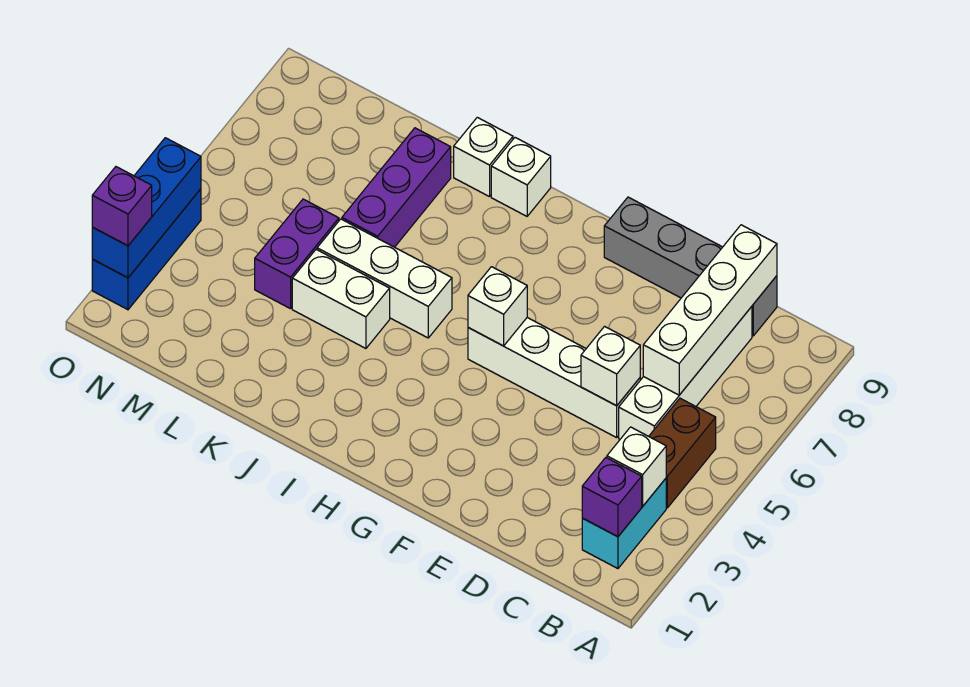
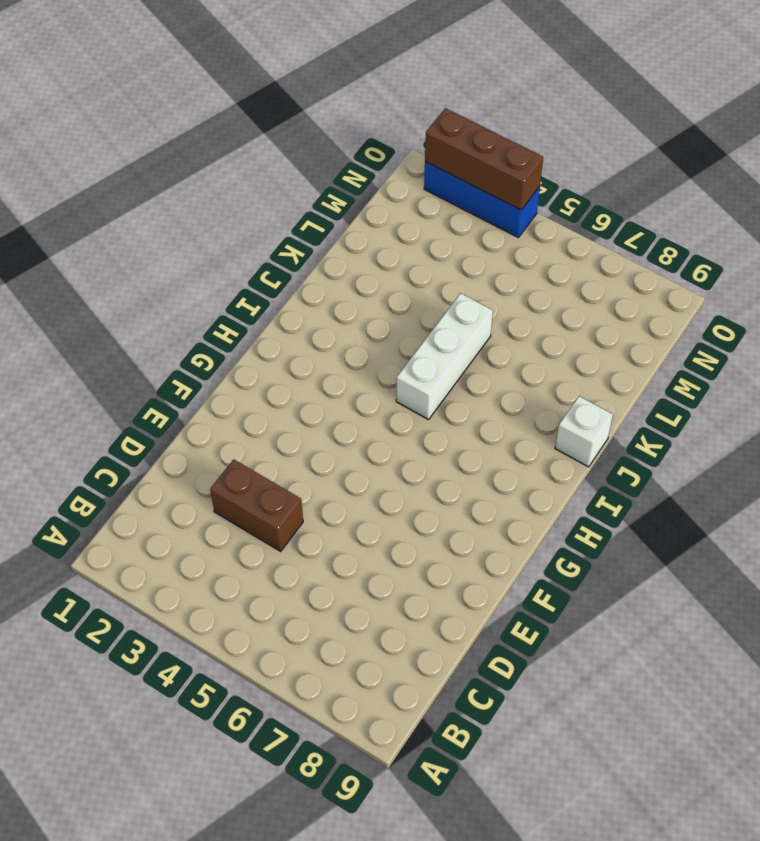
brown 1x2 brick [210,459,303,551] -> brown 1x2 brick moved to [649,398,716,508]
brown 1x3 brick [425,108,543,210] -> blue 1x3 brick [92,138,201,278]
none -> cyan 1x2 brick [582,479,666,569]
none -> white 1x4 brick [619,307,752,439]
none -> grey 1x4 brick [604,197,777,336]

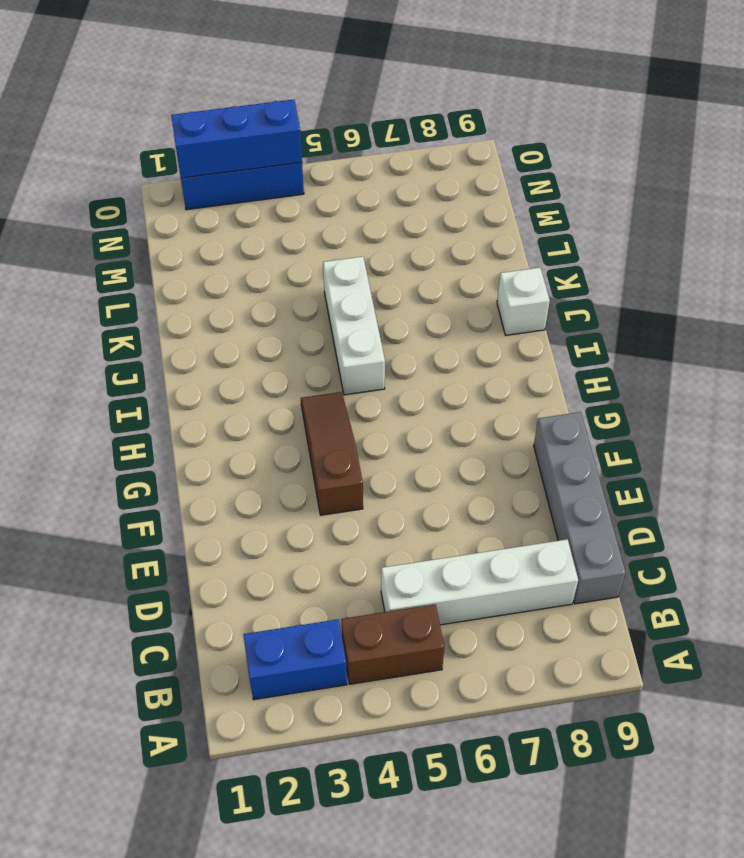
blue 1x2 brick [243,619,347,700] -> cyan 1x2 brick [582,479,666,569]
brown 1x3 slope [301,392,363,515] -> none
none -> white 1x4 brick [468,318,640,438]
none -> white 1x1 brick [491,138,551,216]
none -> white 1x2 brick [292,250,390,348]

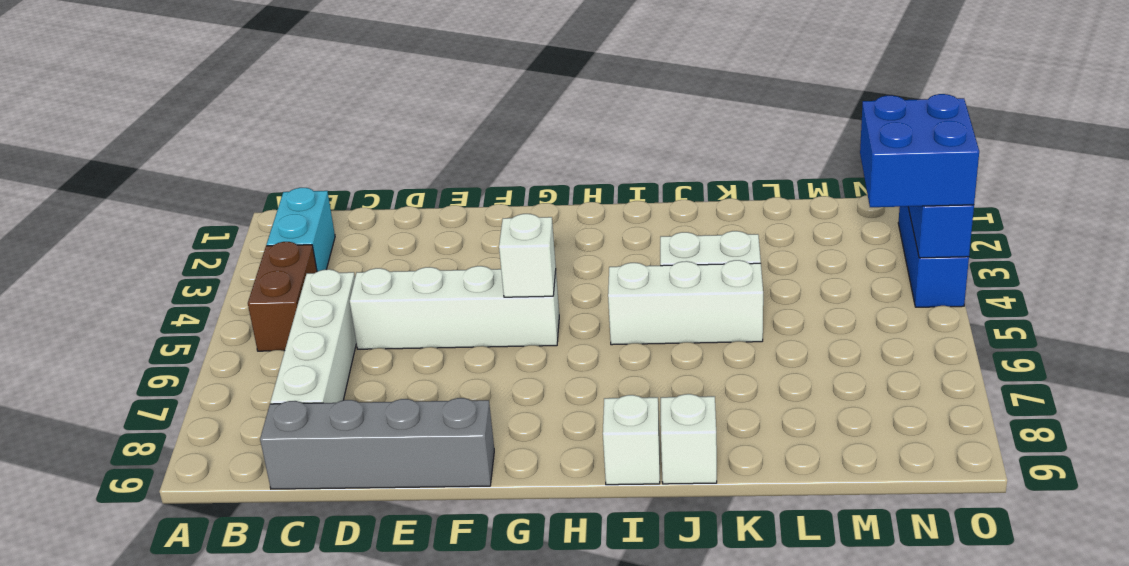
blue 2x2 brick [860,94,979,207] -> none
none -> purple 1x3 brick [342,128,451,247]
none -> purple 1x2 brick [255,199,339,309]
none -> purple 1x1 brick [582,458,642,537]

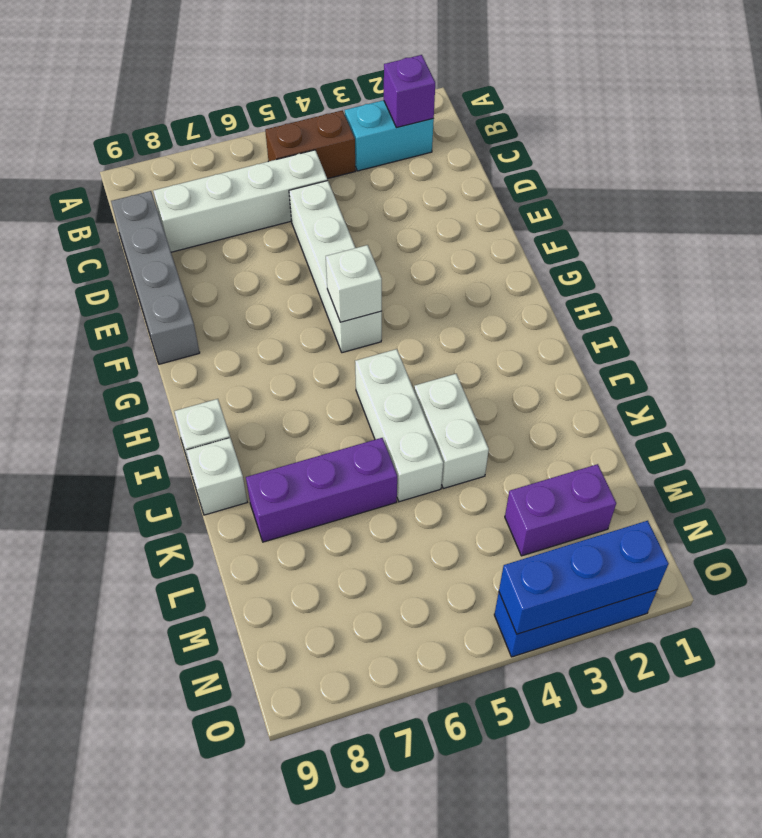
purple 1x2 brick [505,464,616,556] -> purple 1x2 brick moved to [255,199,339,309]
none -> white 1x1 brick [607,427,666,506]
none -> white 1x4 brick [643,225,777,395]
none -> white 1x1 brick [581,326,640,406]

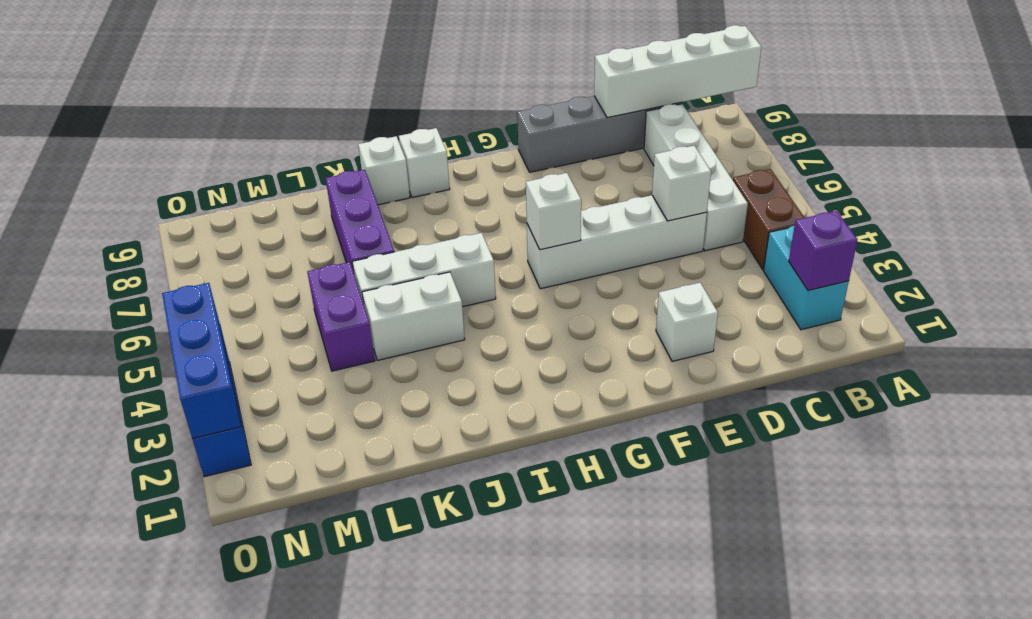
white 1x4 brick [594,25,761,118] -> white 1x4 brick turned to [643,225,777,395]
white 1x1 brick [656,283,718,361] -> white 1x1 brick moved to [607,427,666,506]
none -> purple 1x1 brick [92,167,152,246]

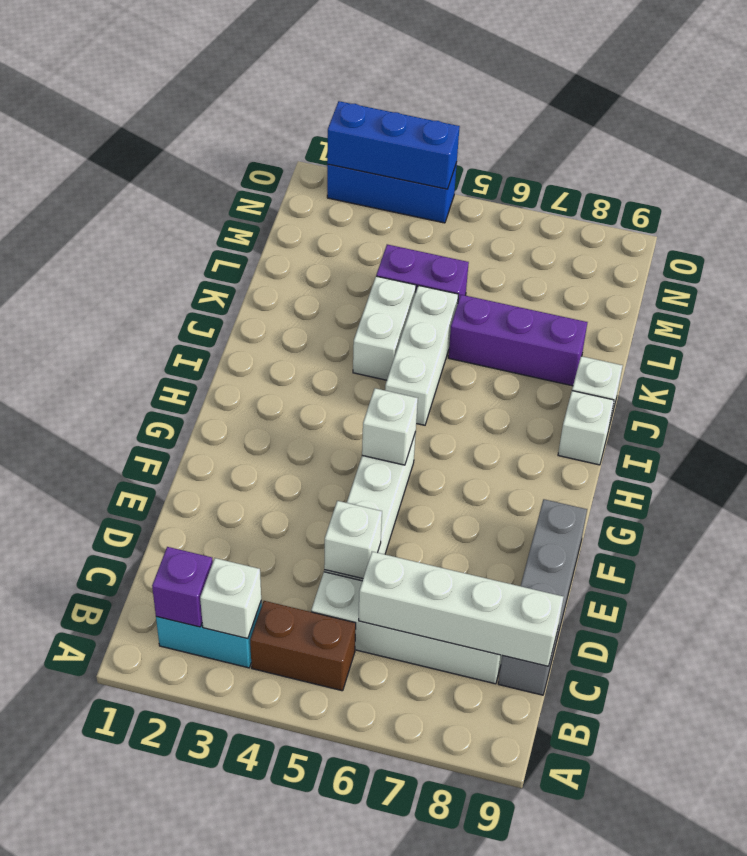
none -> purple 1x1 brick [92,167,152,246]

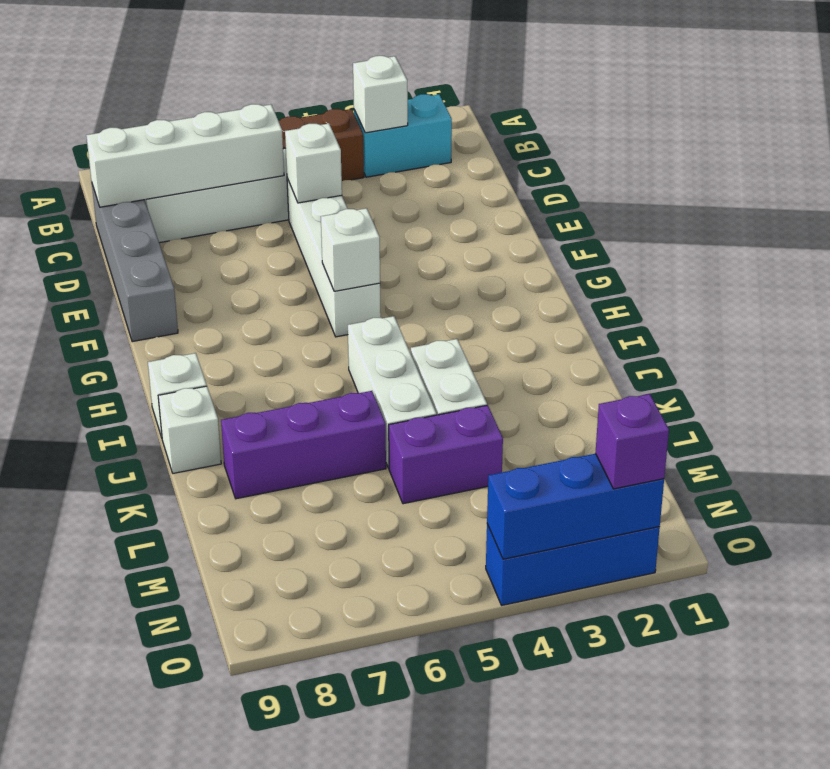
none -> purple 1x1 brick [582,458,642,537]

